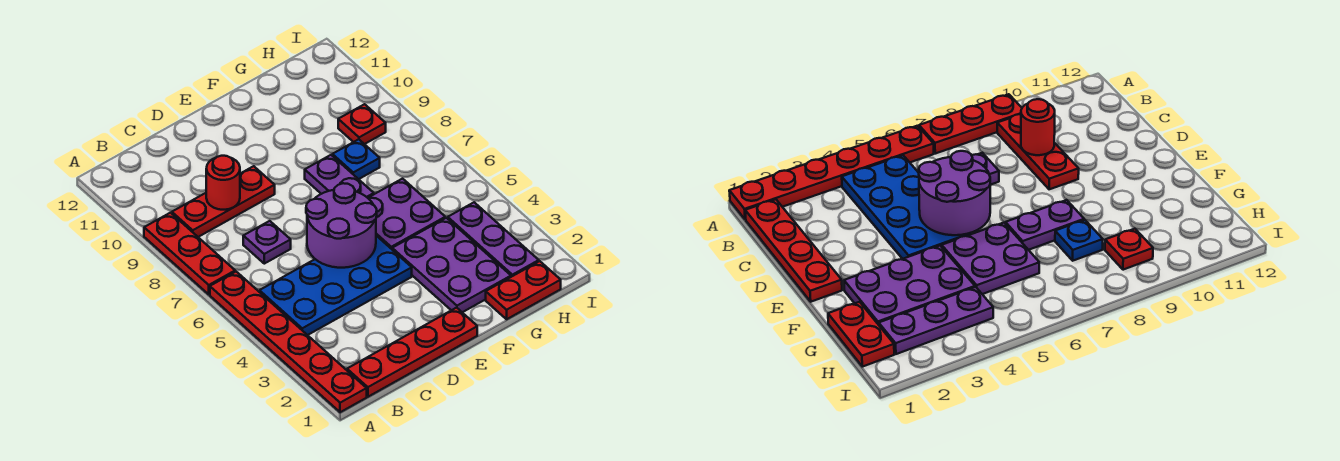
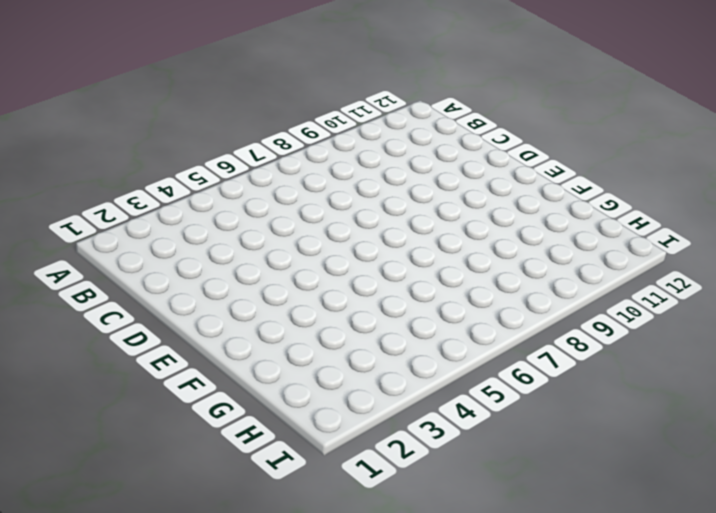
none -> red 1x6 plate [210,272,367,412]
none -> red 1x3 plate [144,213,235,294]
none -> red 1x4 plate [347,308,477,397]

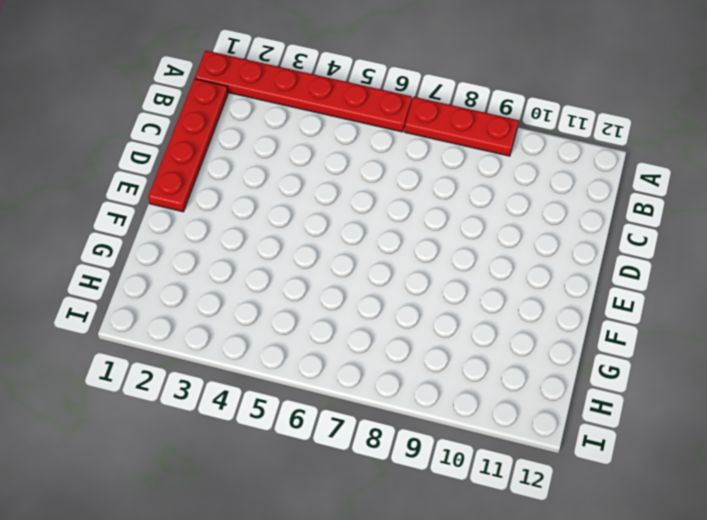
none -> blue 2x4 plate [259,236,412,335]
none -> red 1x3 plate [172,166,275,237]
none -> purple 1x1 plate [243,221,291,264]

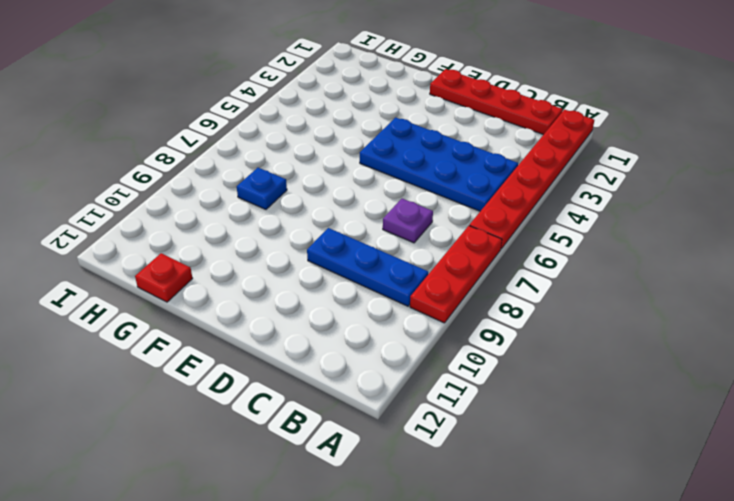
blue 1x3 plate [307,228,428,306] -> red 1x3 plate [172,166,275,237]
red 1x1 plate [135,253,193,302] -> red 1x1 plate moved to [338,104,386,144]
none -> purple 2x3 plate [392,218,511,312]
none -> purple 2x2 plate [368,179,445,249]
none -> purple 1x2 plate [305,155,374,198]

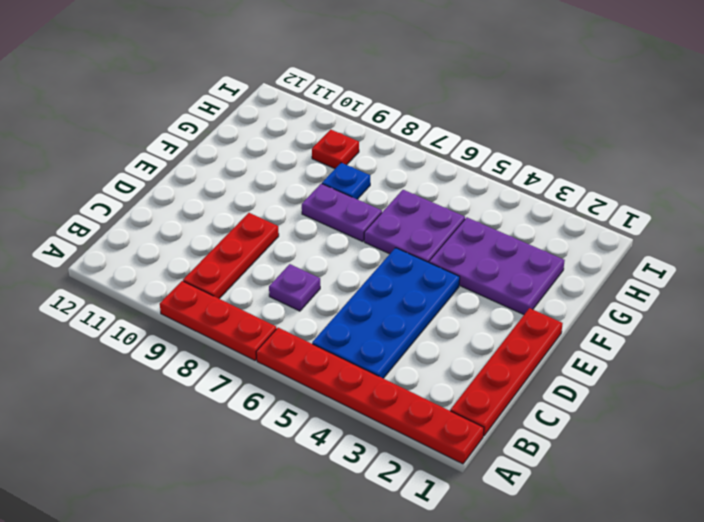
none -> red 1x2 plate [486,261,561,319]
none -> purple 1x3 plate [448,202,539,277]
none -> red 1x1 round brick [206,156,240,210]

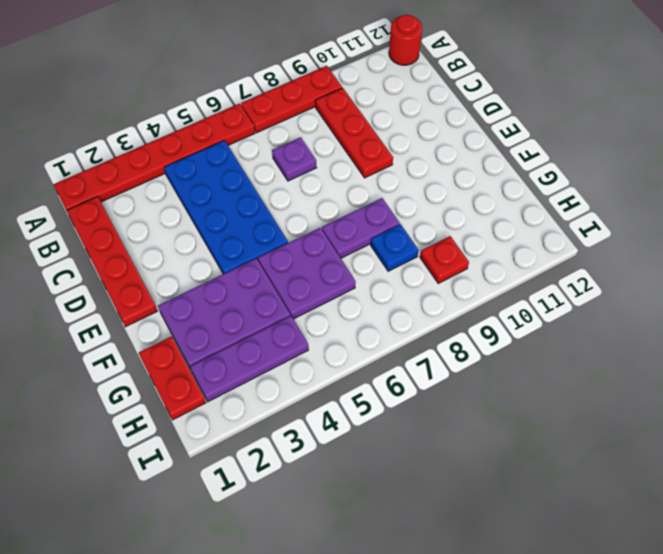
red 1x1 round brick [389,15,422,65] -> red 1x1 round brick moved to [206,156,240,210]
none -> purple 2x2 round brick [306,183,377,268]

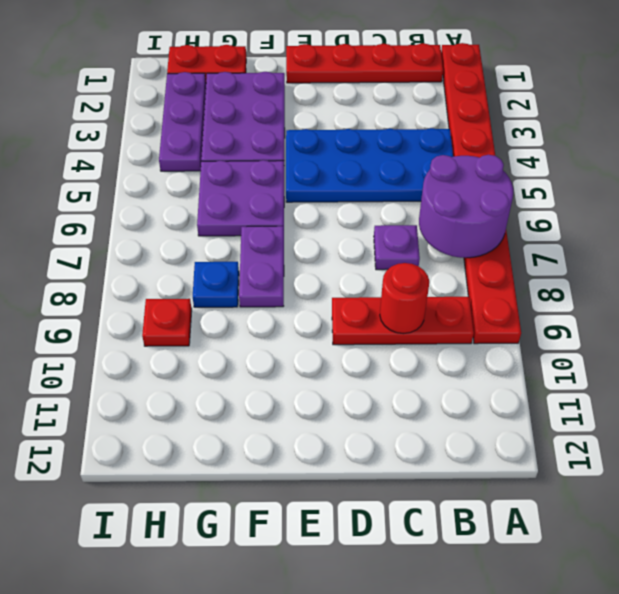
purple 2x2 round brick [419,155,513,258] -> purple 2x2 round brick moved to [306,183,377,268]

